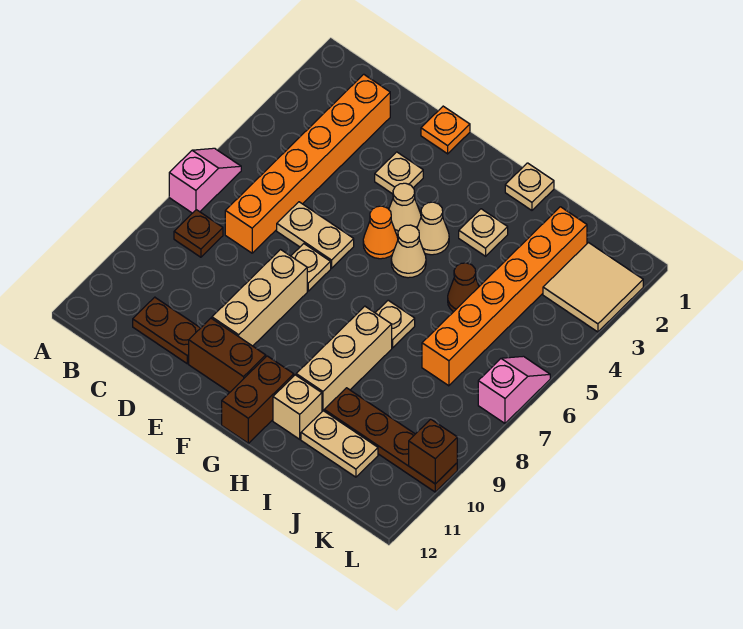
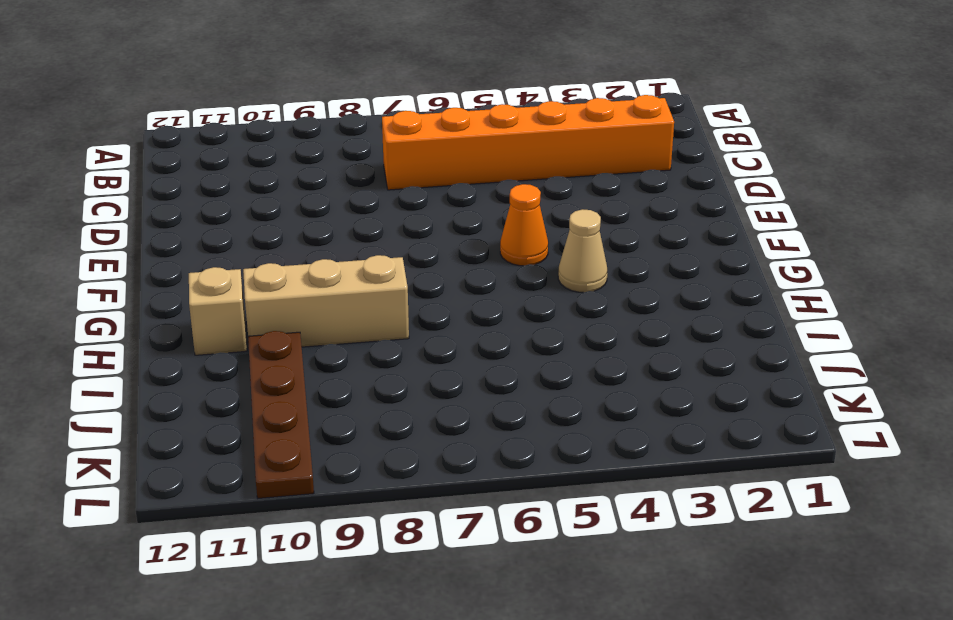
none -> pink 1x2 slope [169,148,241,213]
none -> brown 1x1 plate [174,210,223,257]
none -> brown 1x2 plate [133,297,200,364]

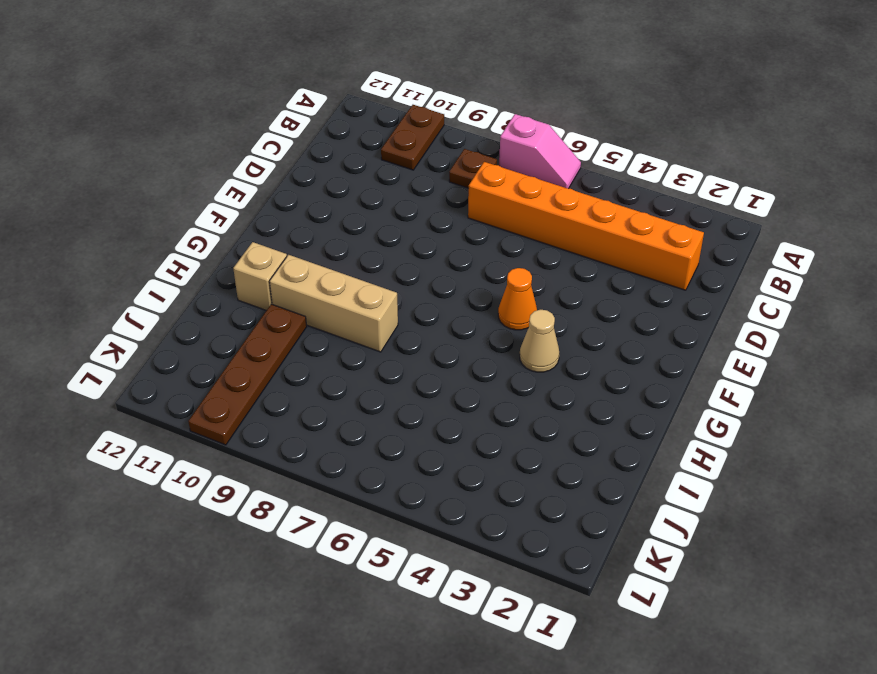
brown 1x2 plate [381,105,444,170] -> brown 1x2 plate moved to [133,297,200,364]
none -> tan 1x2 plate [277,202,354,268]
none -> orange 1x1 plate [421,106,470,154]
none -> tan 1x1 plate [375,152,423,194]

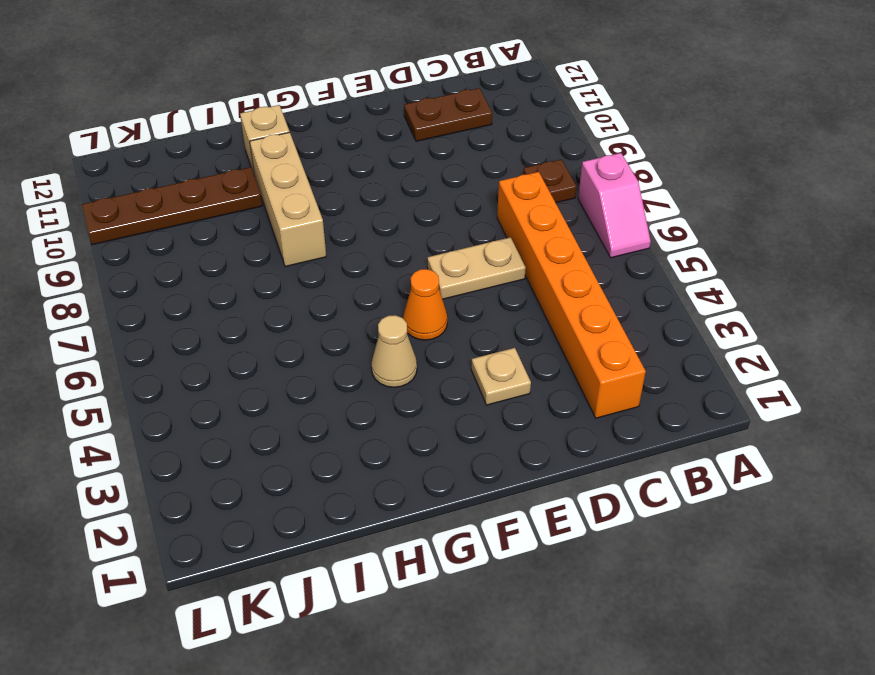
none -> orange 1x1 plate [421,106,470,154]
none -> tan 1x1 plate [291,244,331,291]
none -> tan 1x3 brick [212,250,307,346]

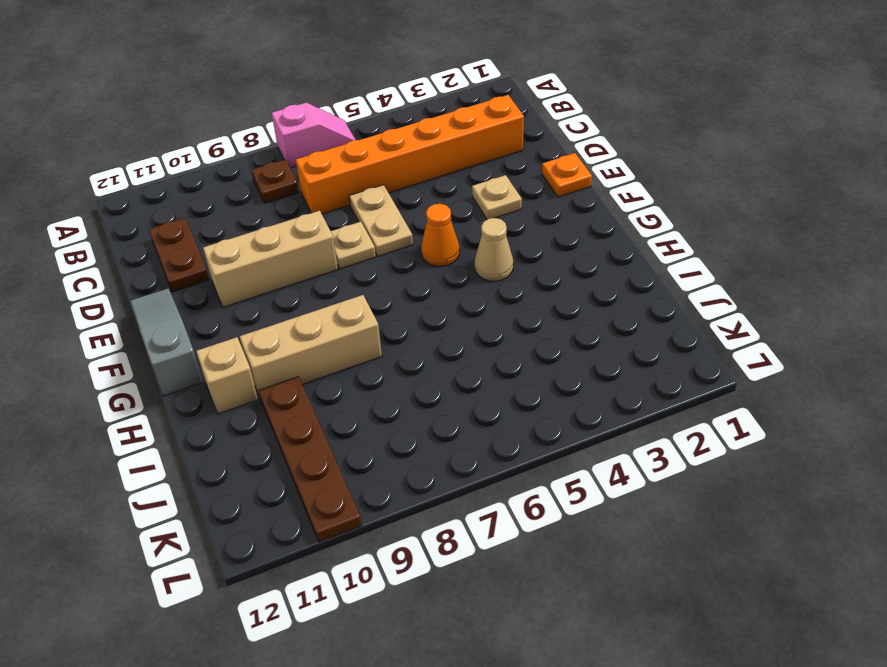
grey 1x3 slope [130,289,203,396] -> brown 1x2 brick [222,356,294,443]
none -> brown 1x2 brick [189,318,266,392]
none -> tan 1x1 cone [389,183,421,235]
none -> tan 1x1 cone [391,225,426,278]

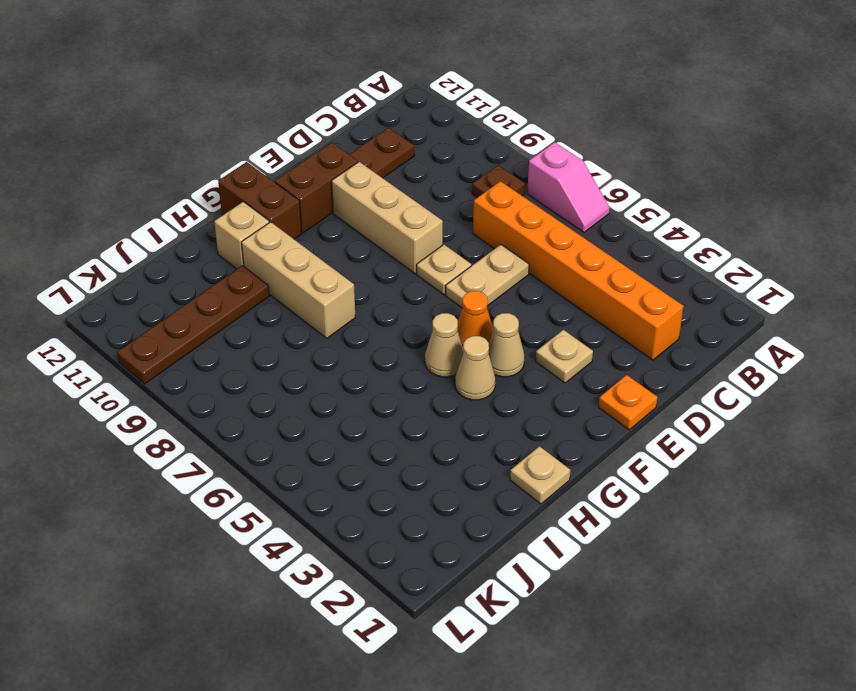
none -> tan 1x1 plate [459,209,508,256]
none -> tan 1x1 plate [375,300,415,348]
none -> brown 1x1 cone [448,263,479,312]

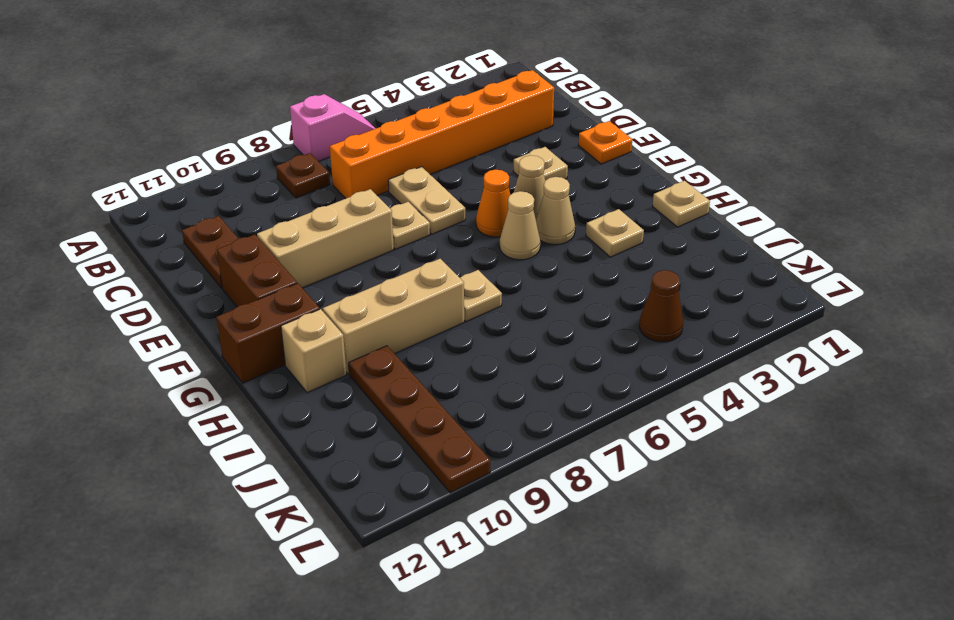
brown 1x1 cone [639,270,683,342] -> brown 1x1 cone moved to [448,263,479,312]
none -> tan 1x2 plate [301,411,378,477]
none -> orange 1x6 brick [422,207,587,386]
none -> tan 2x2 tile [543,243,643,332]

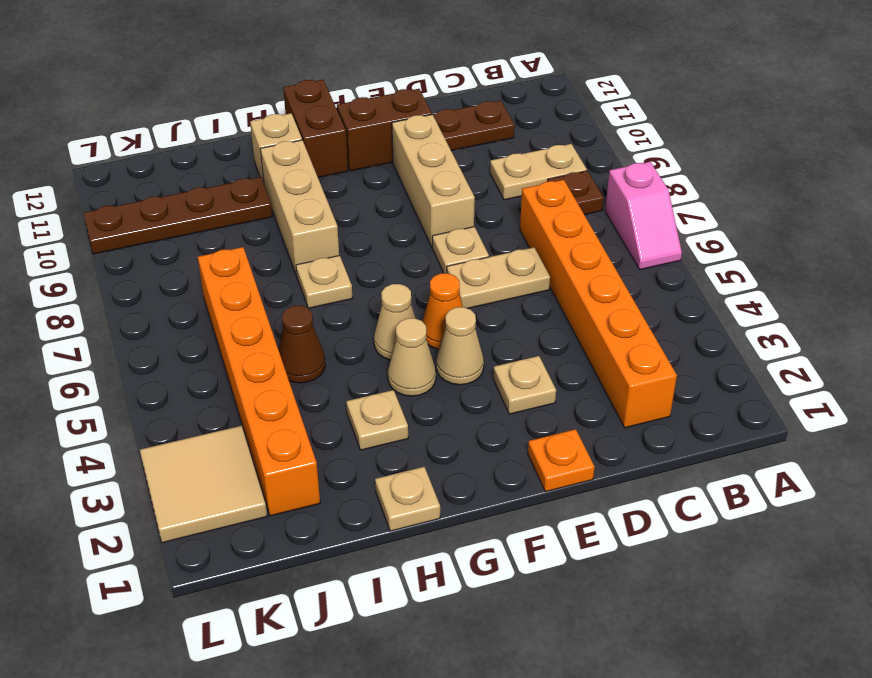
tan 1x2 plate [490,144,587,200] -> tan 1x2 plate moved to [301,411,378,477]
none -> pink 1x2 slope [478,356,550,423]
none -> brown 1x1 brick [409,419,457,484]

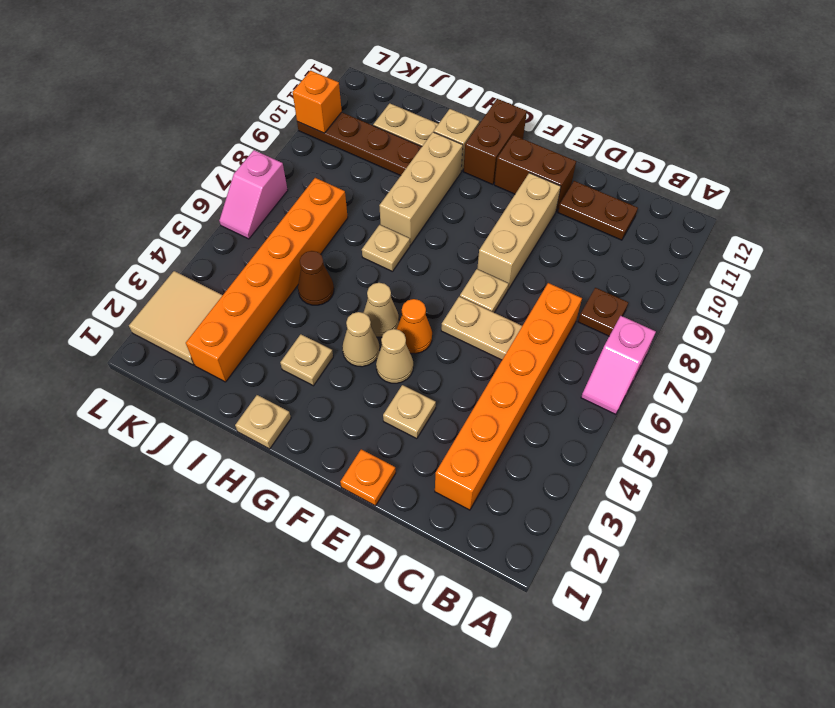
orange 1x1 brick [293,71,342,133] -> brown 1x1 brick [409,419,457,484]

